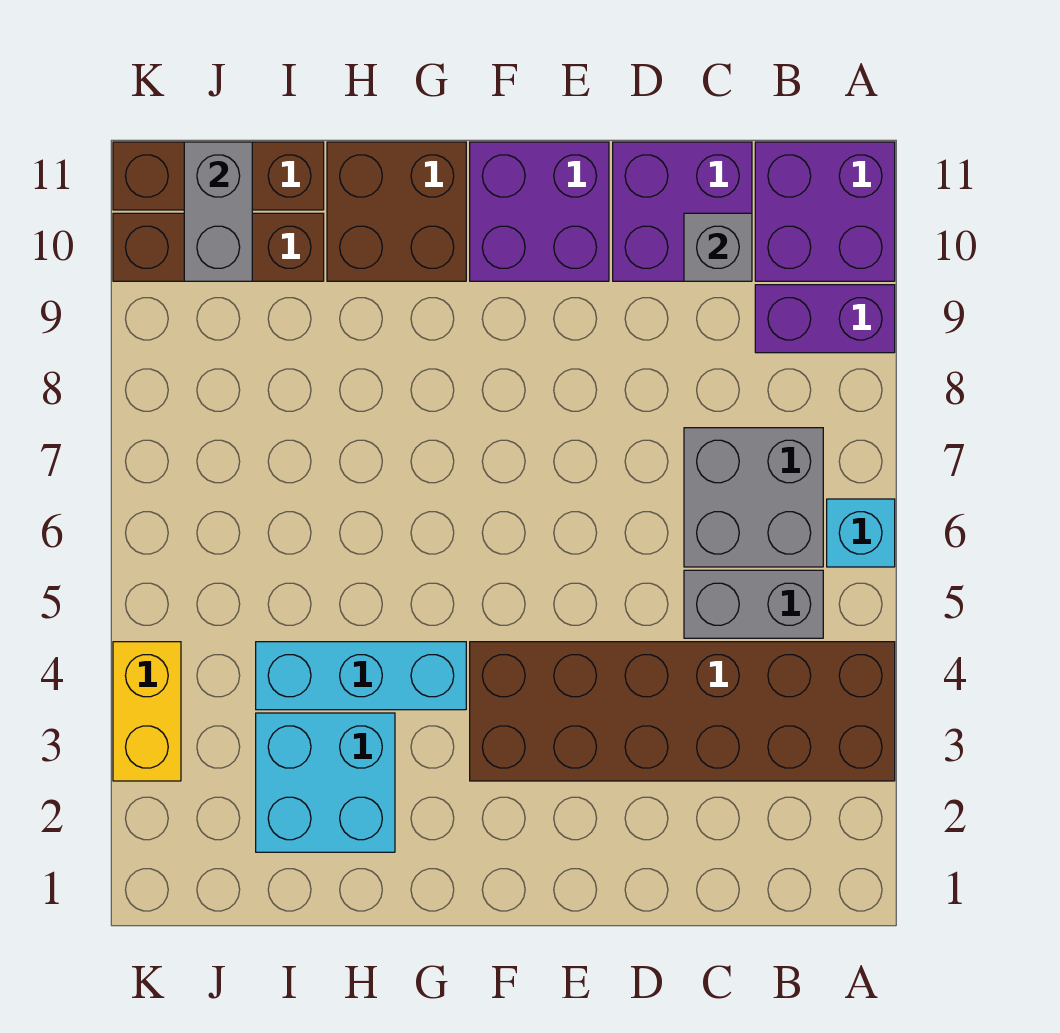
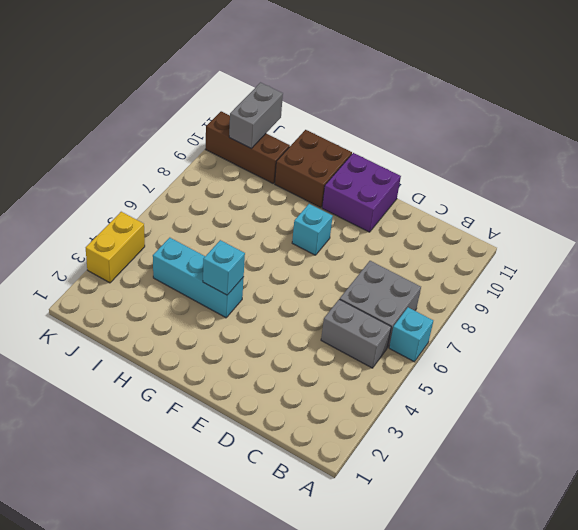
cyan 1x1 brick [292,204,333,255] -> none
cyan 1x1 brick [203,240,245,295] -> none
none -> brown 2x6 brick [470,642,895,781]
none -> purple 1x2 brick [755,285,895,353]
none -> purple 2x2 brick [755,142,895,281]

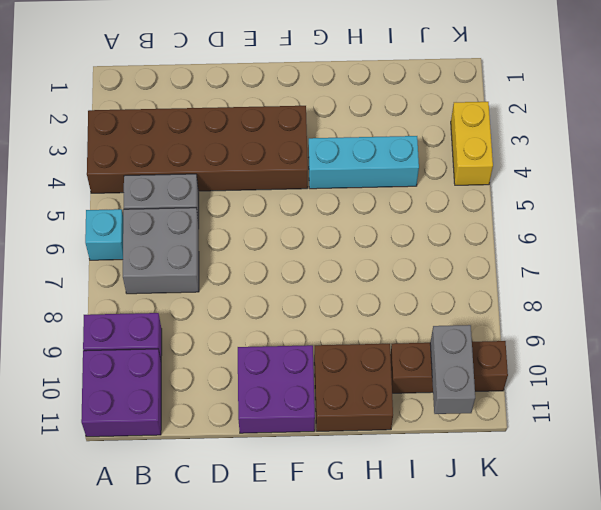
none -> purple 2x2 brick [613,142,752,281]
none -> cyan 2x2 brick [256,713,395,852]
none -> brown 1x3 brick [113,142,324,210]

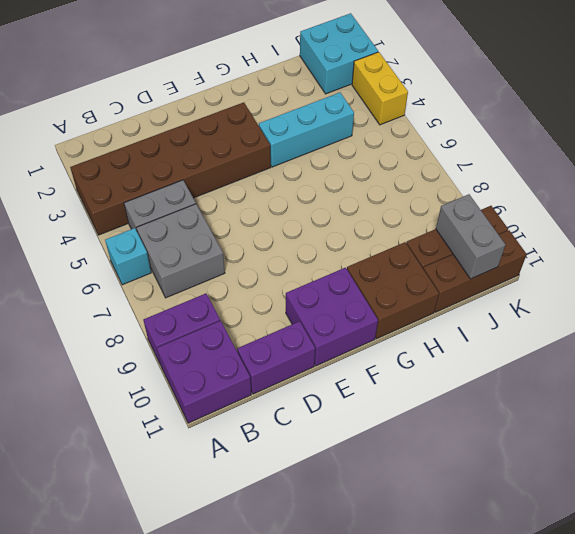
purple 1x2 brick [237,321,315,394] -> purple 2x2 brick [613,142,752,281]
cyan 2x2 brick [300,13,378,94] -> cyan 2x2 brick moved to [256,713,395,852]
none -> grey 1x1 brick [684,213,752,281]

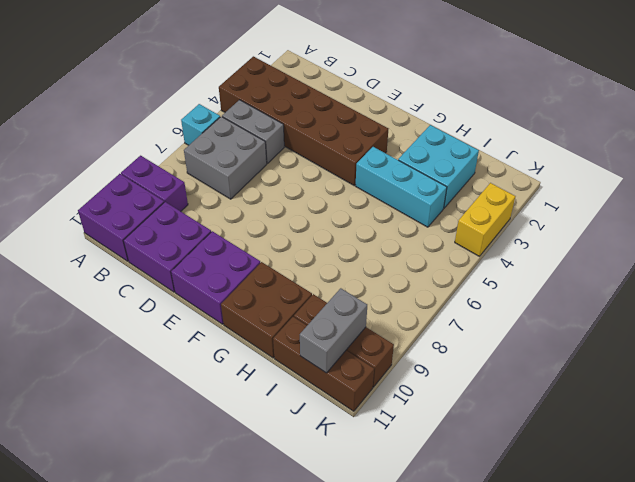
none -> grey 1x1 brick [684,213,752,281]

